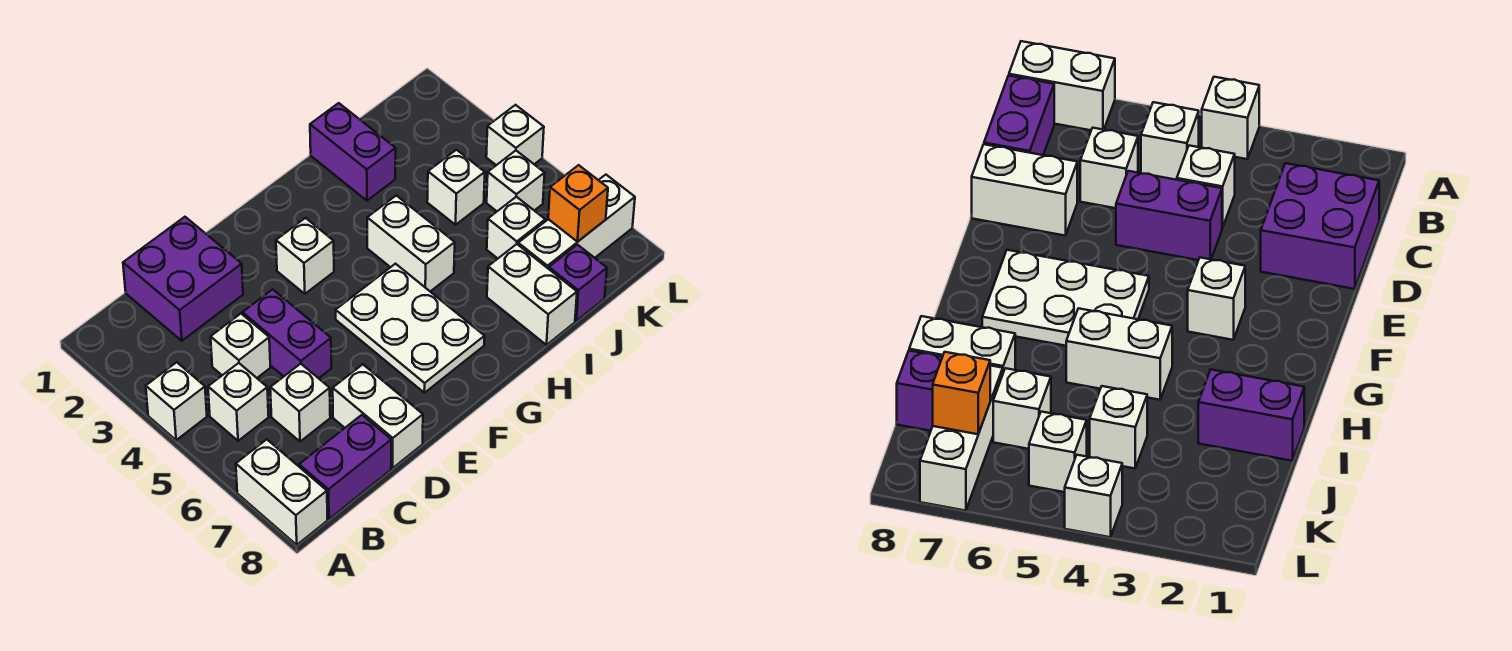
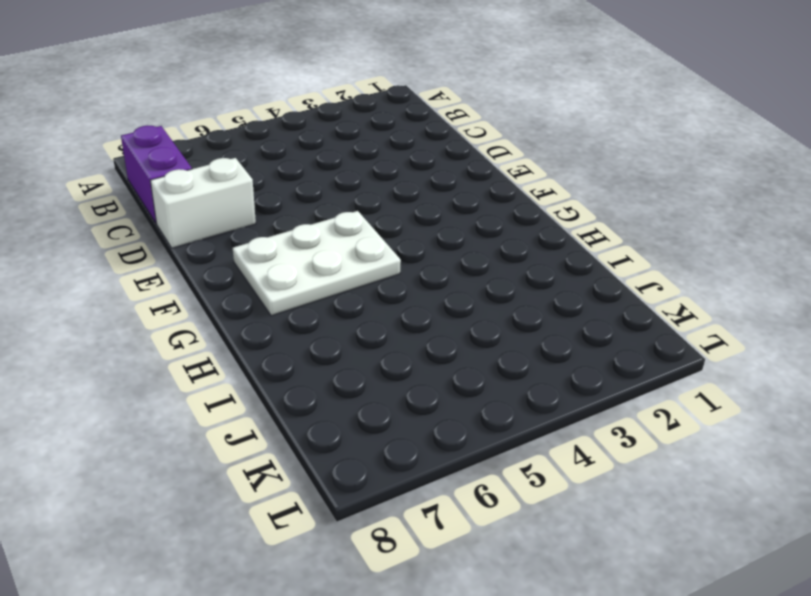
none -> white 1x1 brick [146,362,207,440]
none -> white 1x2 brick [236,439,327,545]
none -> white 1x1 brick [208,363,269,441]

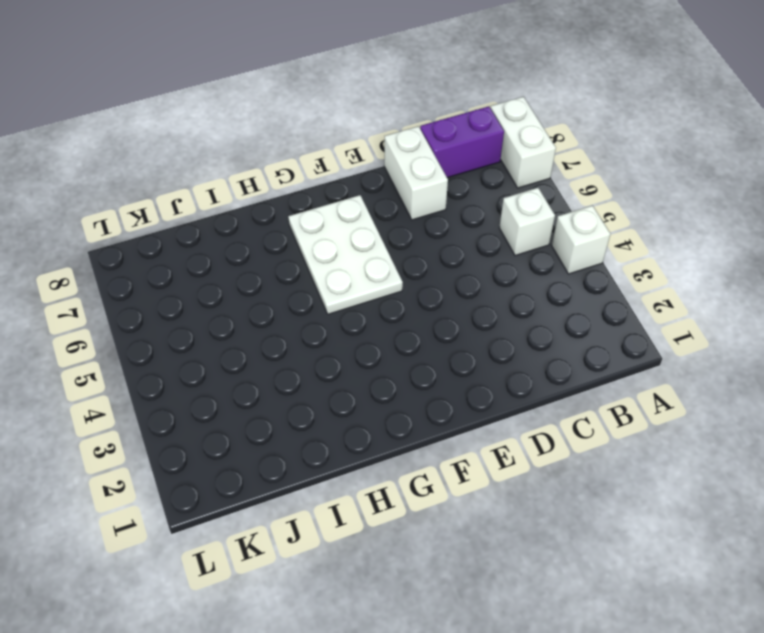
none -> purple 2x2 brick [123,217,243,341]
none -> white 1x1 brick [211,314,270,378]
none -> white 1x1 brick [270,364,330,442]

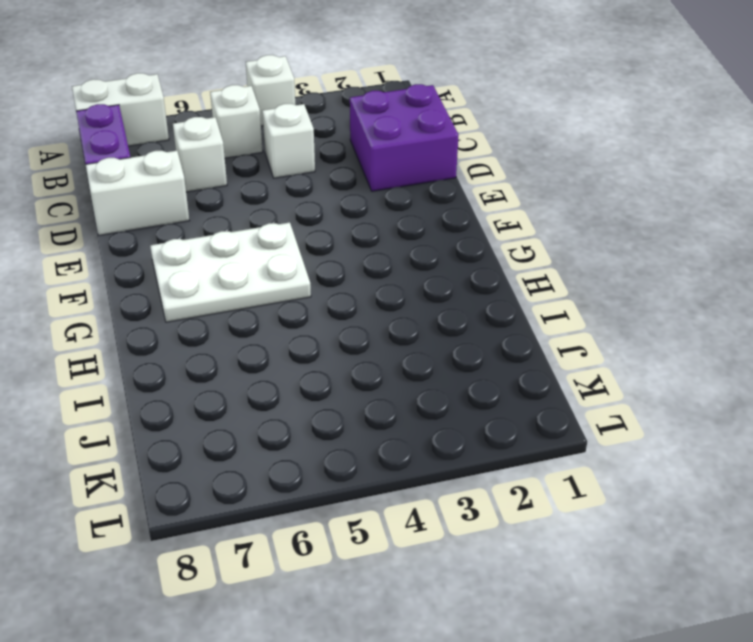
none -> purple 1x2 brick [243,289,332,378]
none -> white 1x1 brick [276,218,334,294]
none -> white 1x2 brick [367,195,455,291]

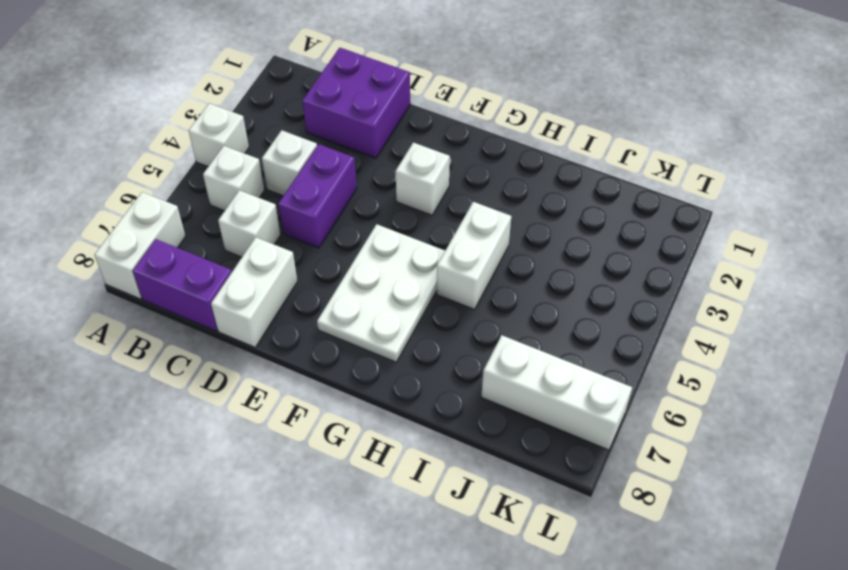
none -> purple 1x2 brick [310,103,396,201]
none -> white 1x2 brick [487,244,577,345]
none -> white 1x1 brick [427,150,485,225]

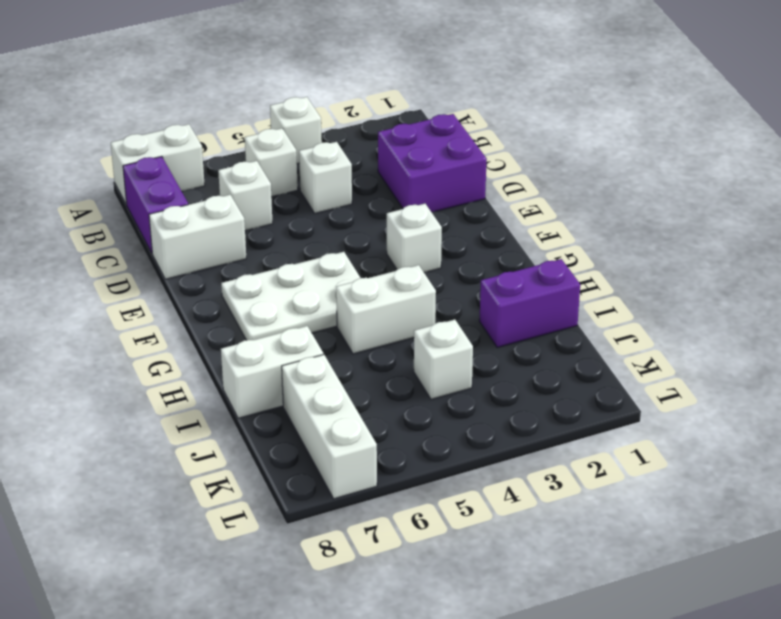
none -> purple 1x2 brick [243,289,332,378]
none -> white 1x1 brick [487,197,545,258]
none -> purple 1x1 brick [549,245,607,321]

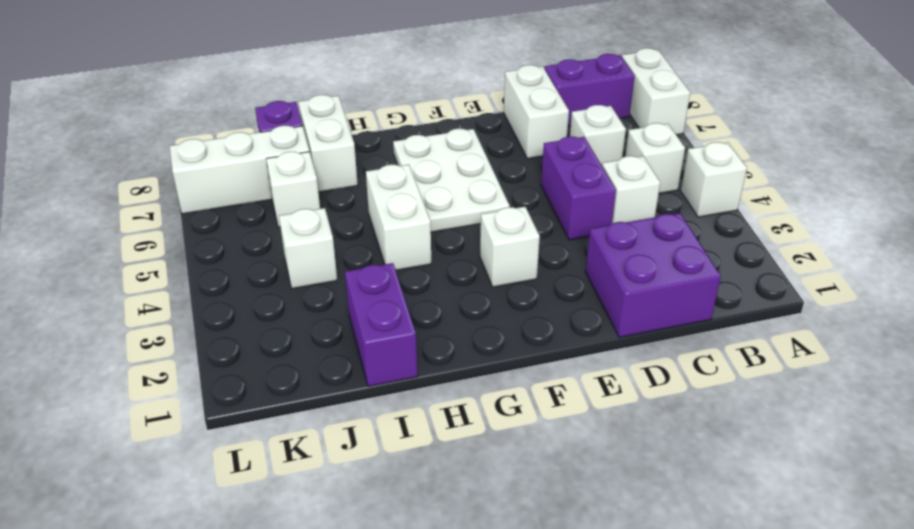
none -> white 1x1 brick [487,151,545,211]
none -> white 1x1 brick [486,105,544,165]
none -> orange 1x1 brick [548,165,608,242]

